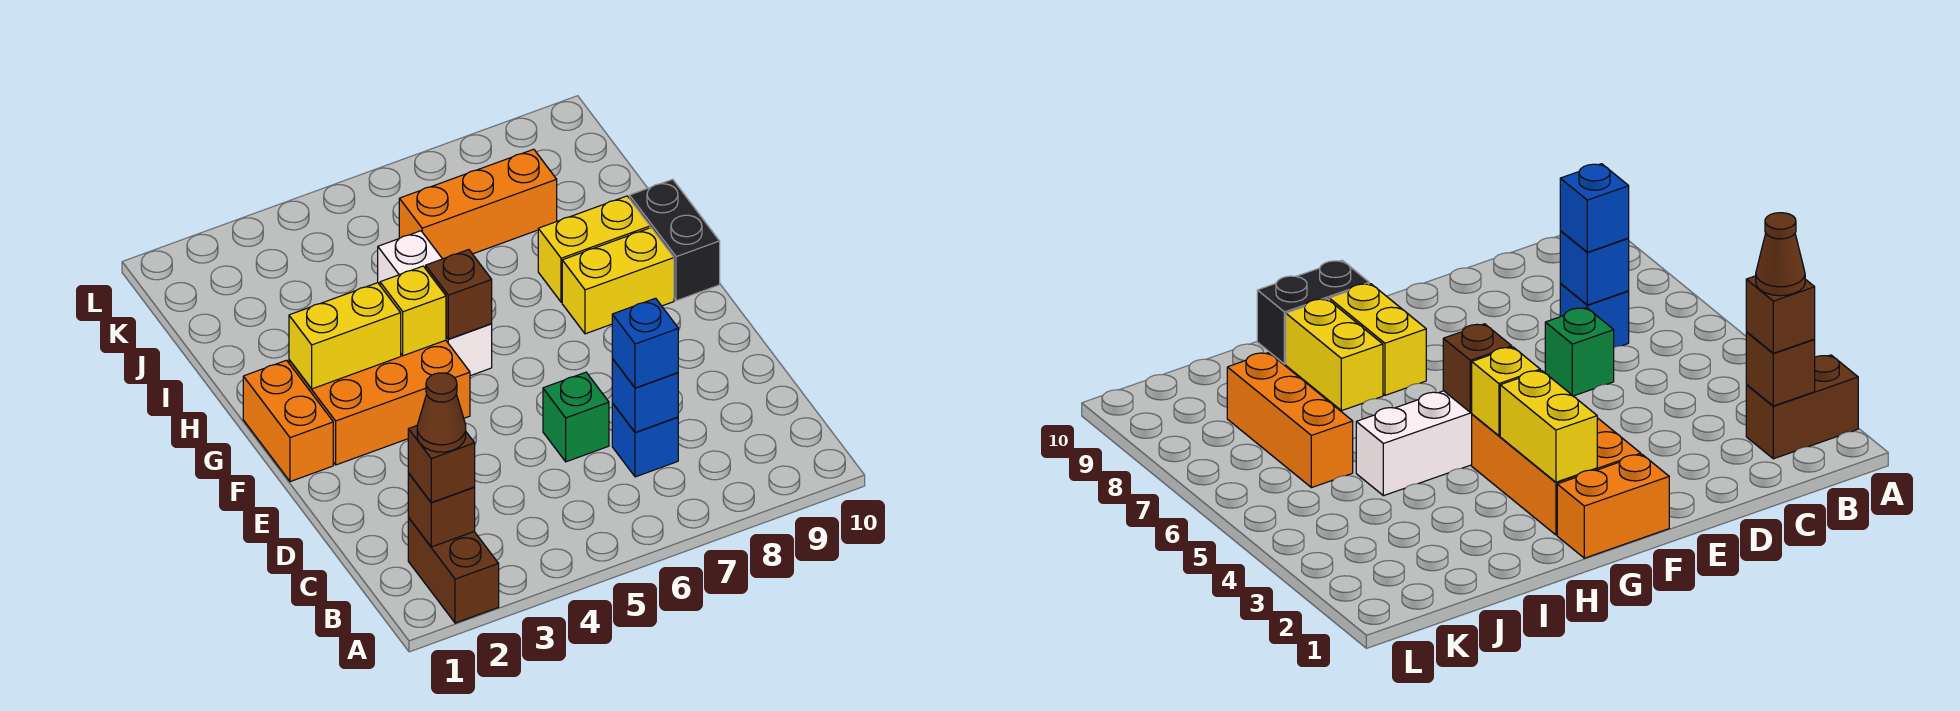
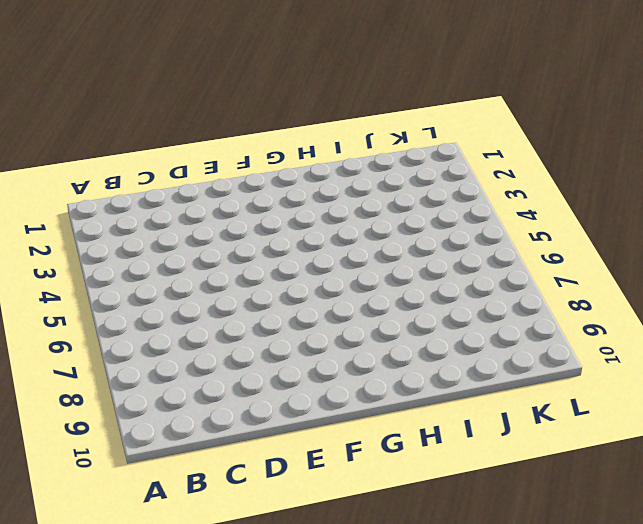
none -> brown 1x2 brick [408,518,499,623]
none -> blue 1x1 brick [612,403,678,477]
none -> green 1x1 brick [543,372,609,462]

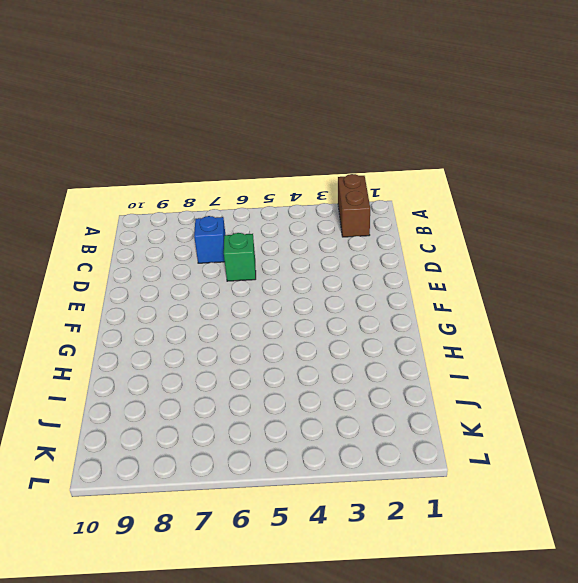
none -> orange 1x2 brick [243,360,333,482]
none -> orange 2x3 brick [289,340,470,465]
none -> white 1x3 brick [378,231,492,376]

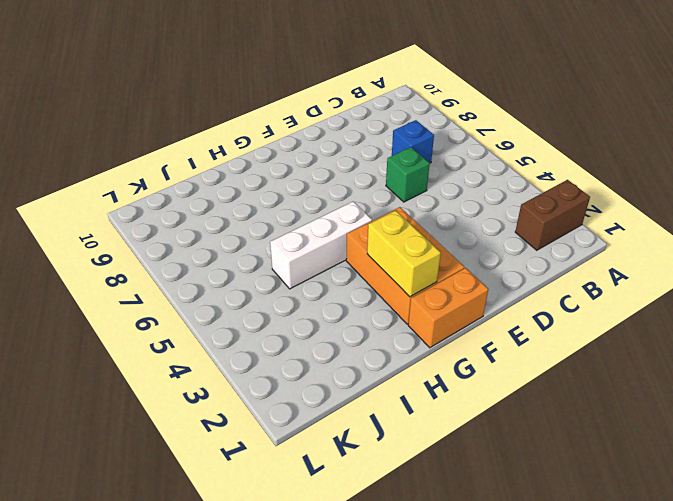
none -> yellow 1x2 brick [562,228,674,334]
none -> black 1x2 brick [629,179,720,301]
none -> yellow 1x2 brick [538,196,650,302]

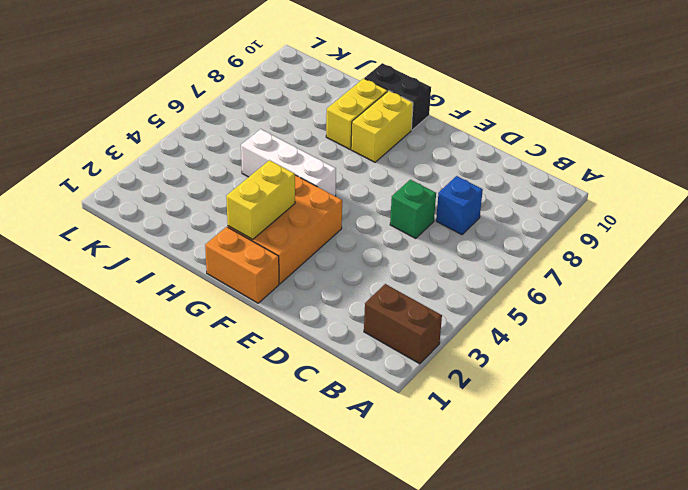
none -> orange 1x3 brick [399,149,557,259]
none -> brown 1x1 brick [408,473,475,547]
none -> blue 1x1 brick [612,359,678,432]

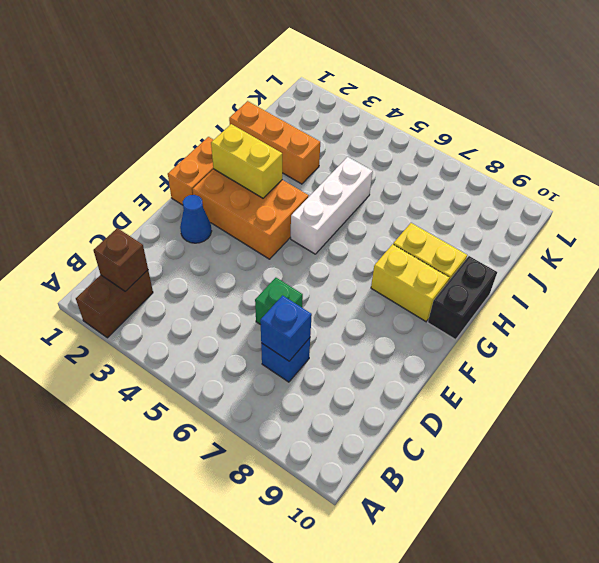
blue 1x1 cone [180,195,212,243] -> none
orange 1x3 brick [229,101,320,184] -> orange 1x3 brick moved to [399,149,557,259]
none -> yellow 1x1 brick [380,266,446,356]
none -> brown 1x1 brick [426,250,492,339]
none -> brown 1x1 brick [408,426,475,502]

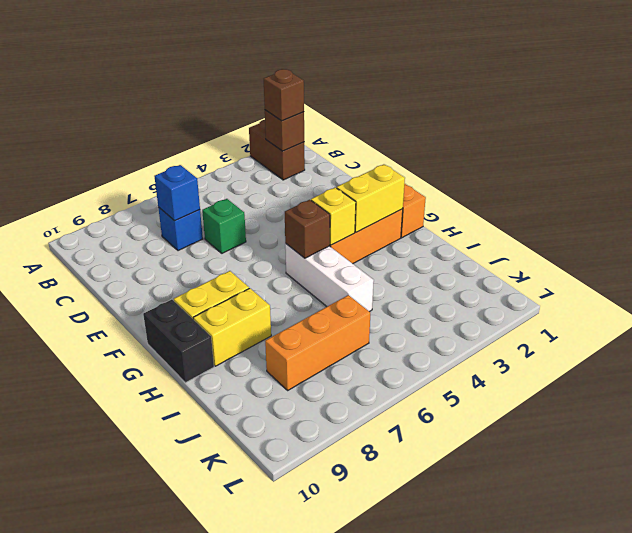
none -> blue 1x1 brick [612,298,678,388]
none -> brown 1x1 cone [417,373,466,452]

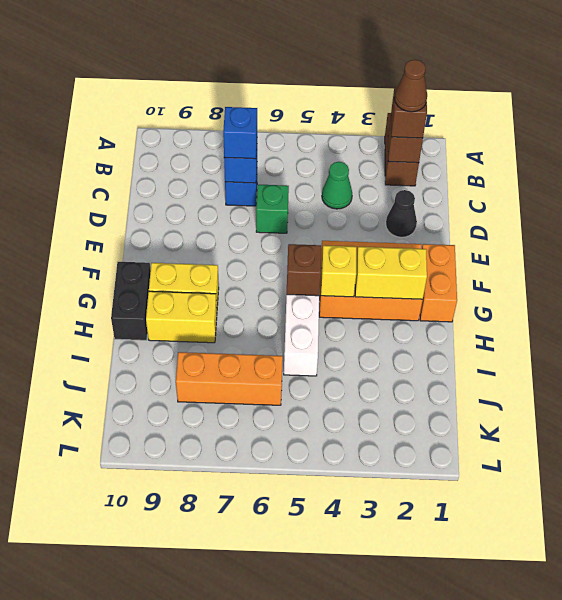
green 1x1 cone [322,162,352,209] -> none
black 1x1 cone [386,190,417,237] -> none

